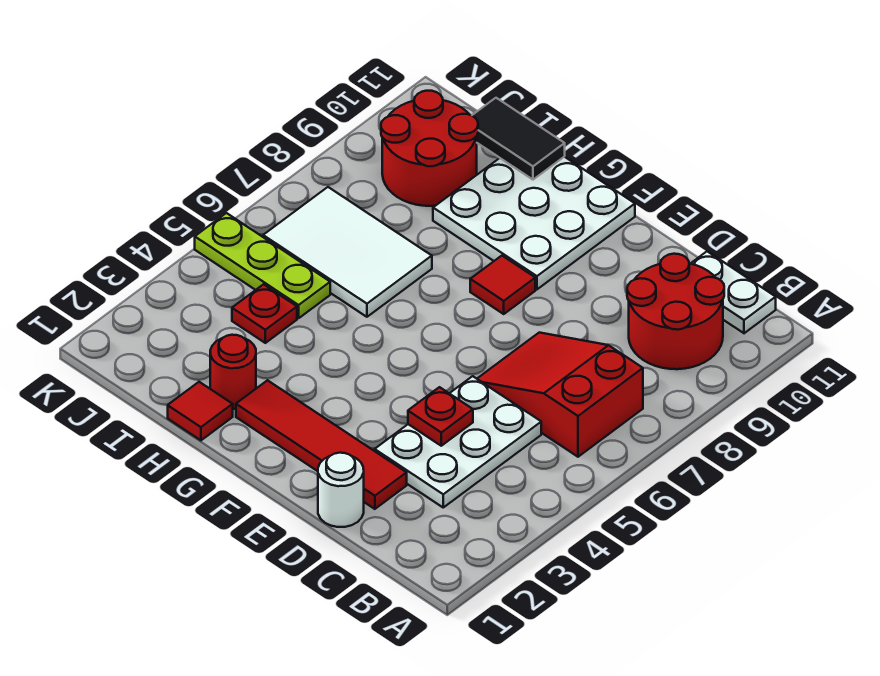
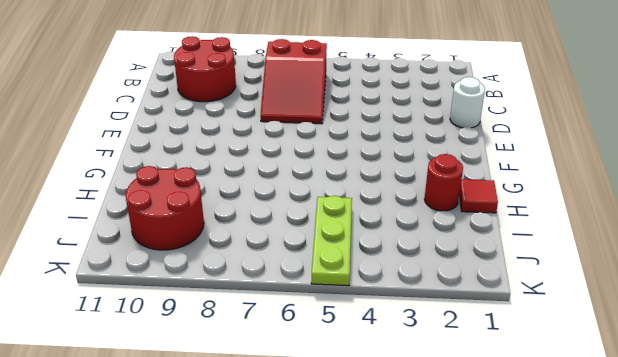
none -> white 1x2 plate [691,251,776,333]
none -> white 2x3 plate [375,376,541,507]
none -> red 1x4 tile [236,380,407,509]

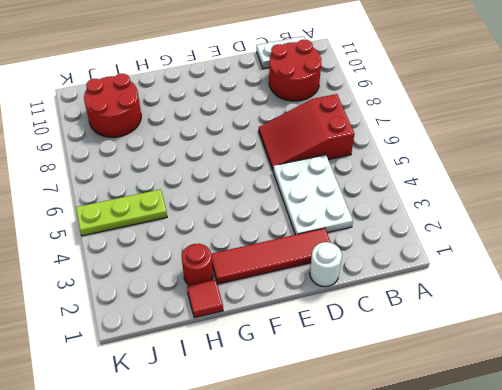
none -> red 1x1 tile [470,256,535,314]
none -> white 3x3 plate [433,157,635,289]
none -> white 2x3 tile [263,187,432,317]

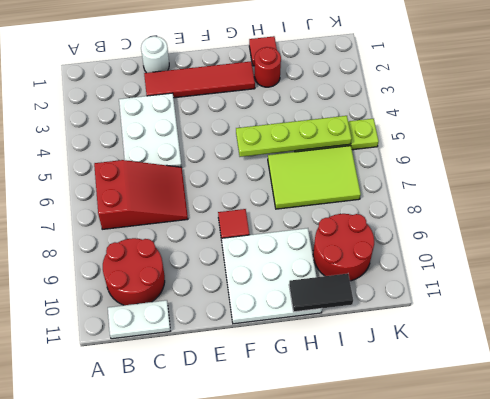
lime 1x4 plate [236,116,352,157] -> none
lime 2x3 tile [268,146,361,209] -> white 2x3 tile [263,187,432,317]
none -> red 1x1 plate [232,284,297,343]
none -> red 1x1 plate [408,387,473,446]

